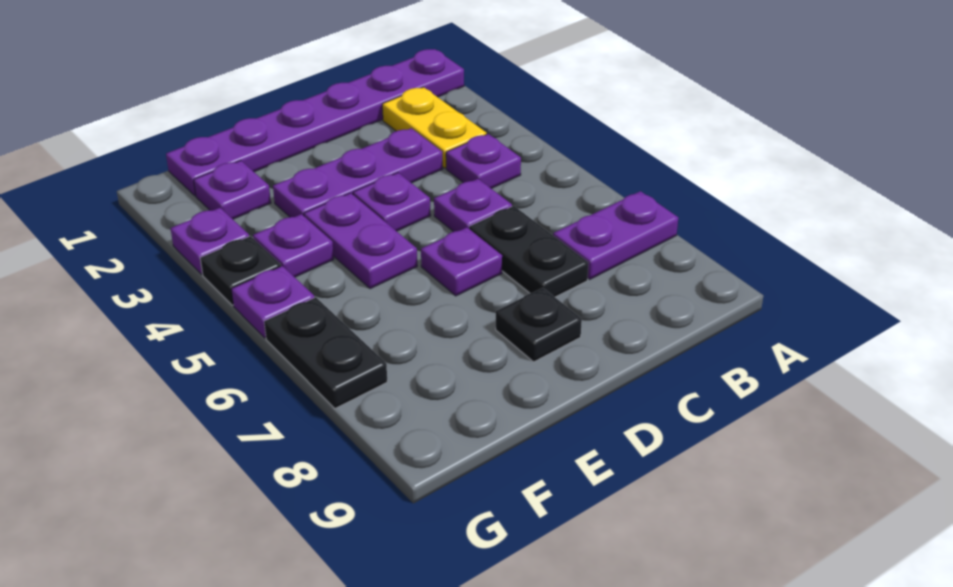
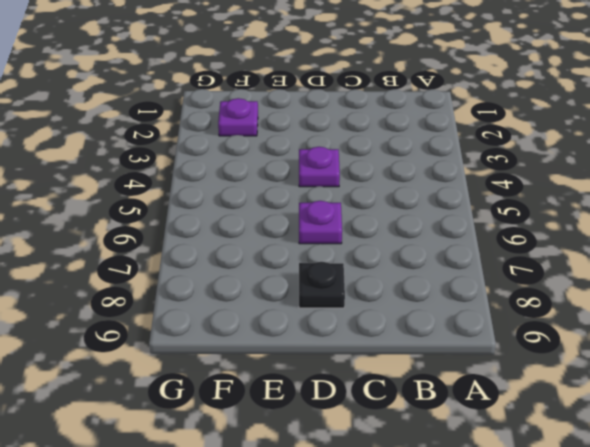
none -> purple 1x6 plate [166,49,464,196]
none -> purple 1x2 plate [553,191,678,279]
none -> yellow 1x2 plate [382,87,487,168]

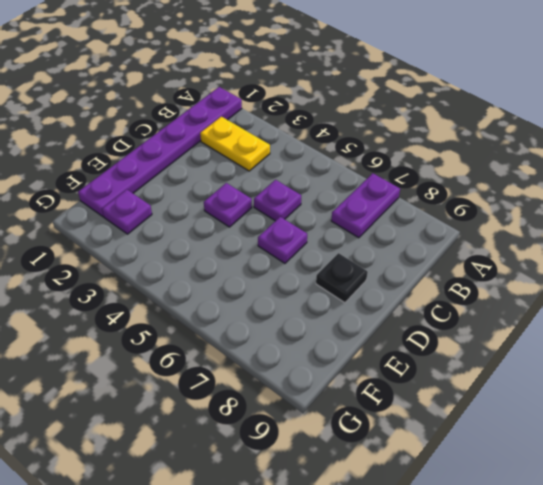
none -> purple 1x1 plate [446,134,521,189]
none -> purple 1x3 plate [273,128,443,217]
none -> black 1x2 plate [469,206,588,297]

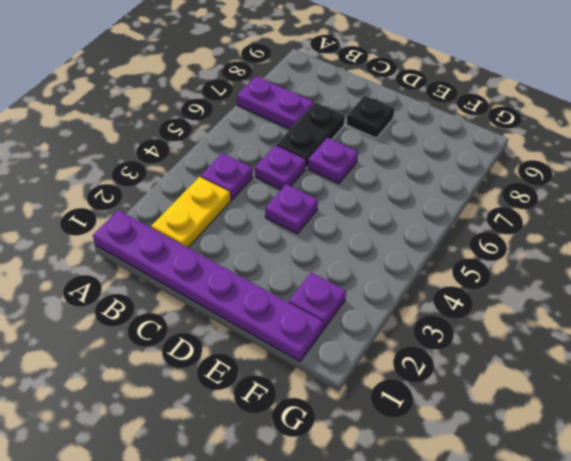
none -> purple 1x3 plate [273,128,443,217]
none -> purple 1x2 plate [304,193,417,289]
none -> purple 1x1 plate [253,214,334,277]

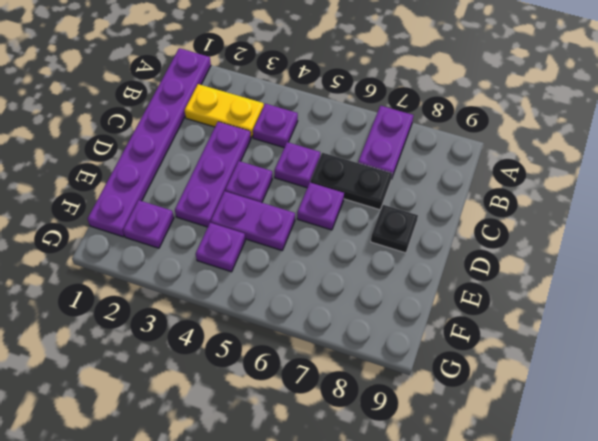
none -> purple 1x1 plate [170,208,249,274]
none -> black 1x1 plate [200,236,281,305]
none -> purple 1x1 plate [231,266,314,338]

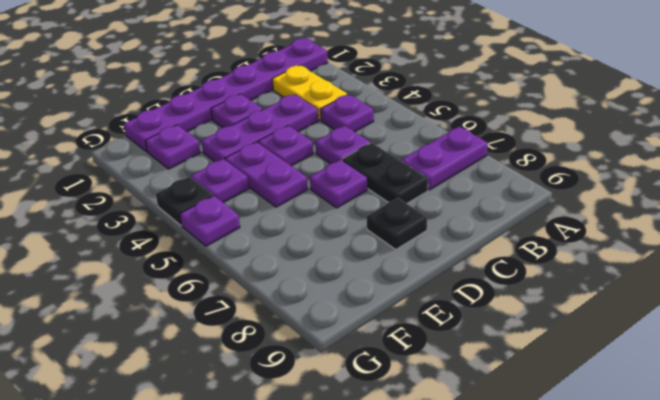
purple 1x1 plate [211,94,263,128] -> purple 1x1 plate moved to [170,208,249,274]
none -> black 1x2 plate [264,297,387,408]

